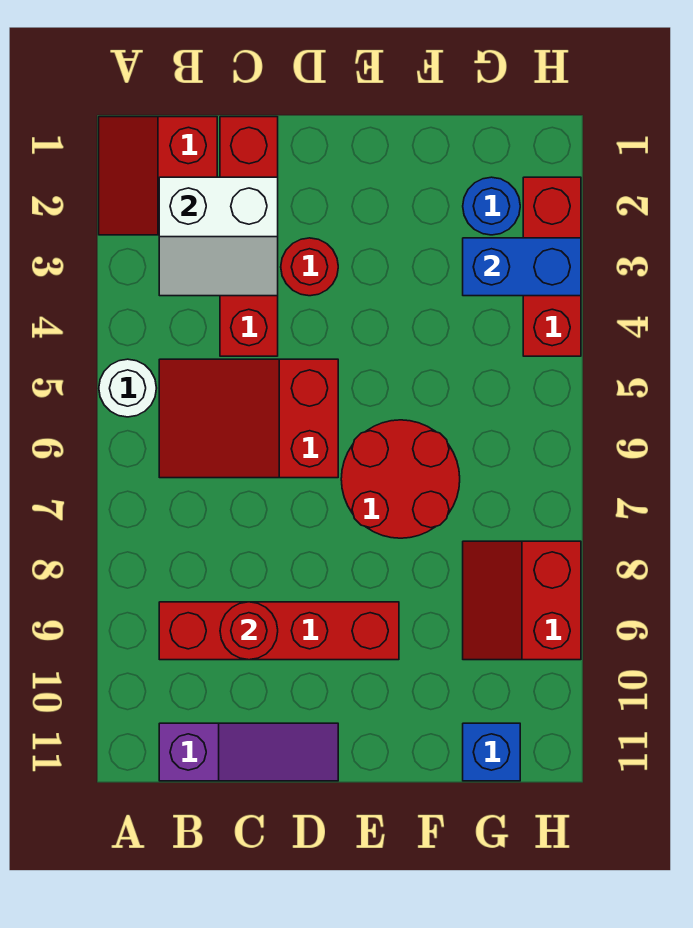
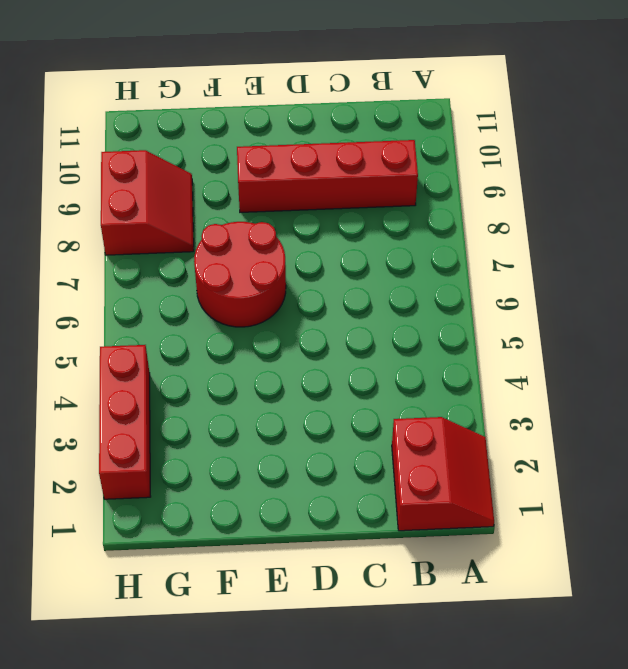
none -> white 1x1 round brick [99,359,156,417]
none -> red 2x3 slope [159,359,338,478]
none -> purple 1x3 slope [159,723,338,781]

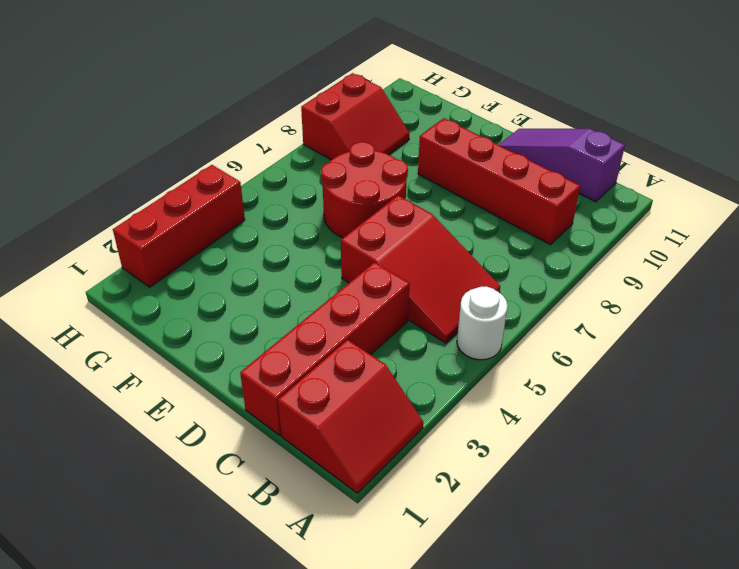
none -> red 1x1 round brick [281,238,338,296]
none -> blue 1x1 round brick [463,177,520,235]
none -> blue 1x1 brick [463,723,520,781]

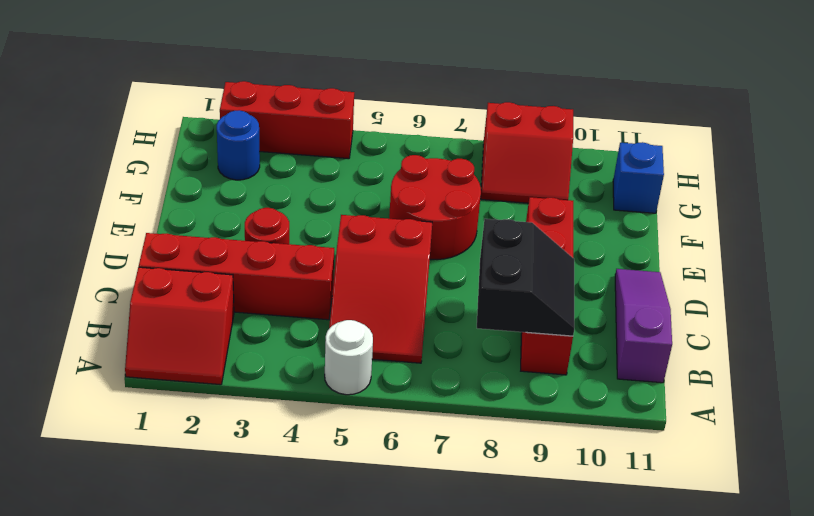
black 2x2 slope [477,219,574,336] -> red 1x1 round brick [220,602,278,660]
none -> white 2x2 slope [159,177,278,296]
none -> blue 1x2 brick [463,238,581,296]

